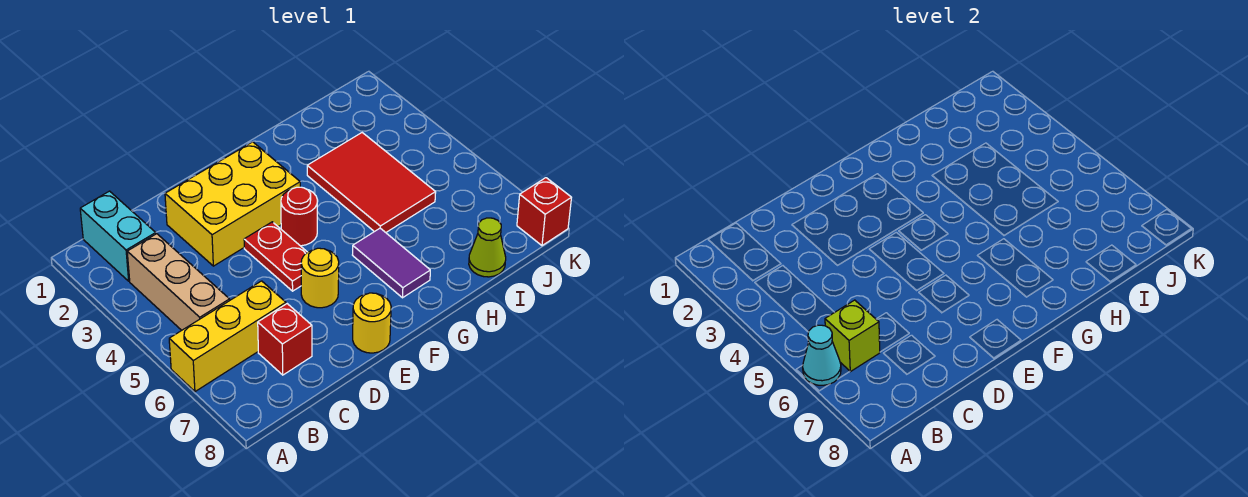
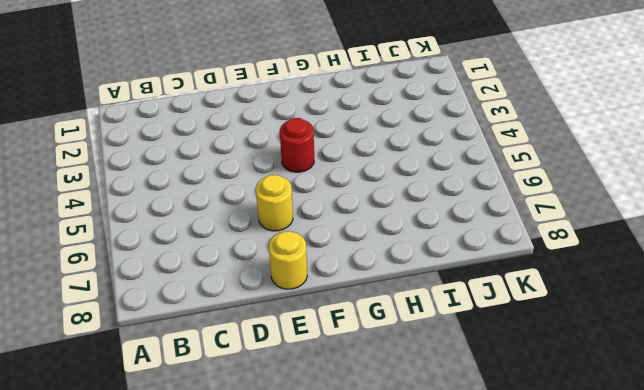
none -> yellow 1x3 brick [169,281,286,392]
none -> cyan 1x2 brick [80,191,156,281]
none -> tan 1x3 brick [127,234,230,330]

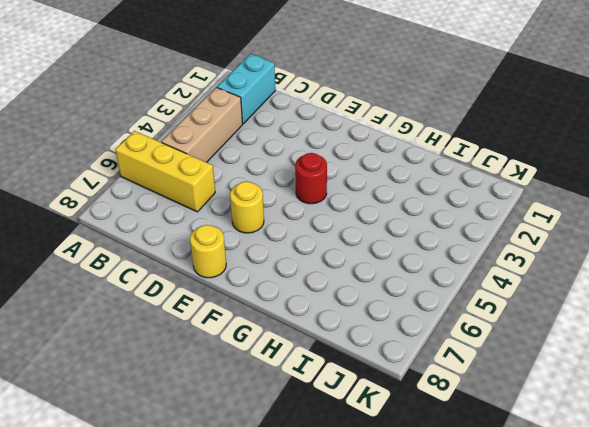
none -> red 1x1 brick [258,304,312,375]
none -> yellow 2x3 brick [165,142,300,266]
none -> red 1x2 plate [244,222,307,291]

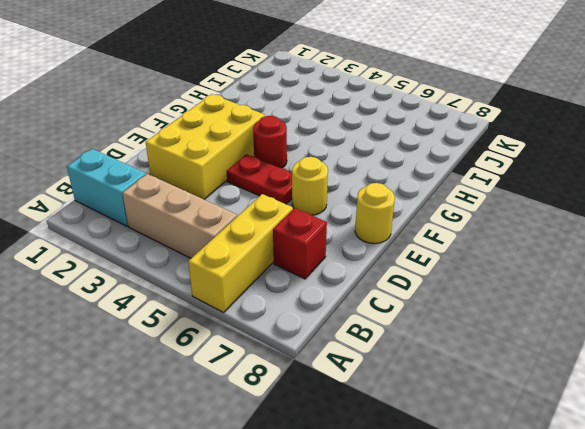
none -> purple 1x2 tile [353,228,430,298]
none -> red 2x3 tile [307,133,436,232]
none -> lime 1x1 cone [469,218,506,277]

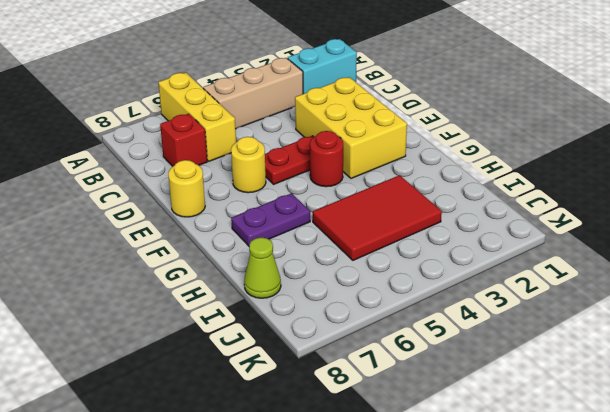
purple 1x2 plate [231,193,310,246] -> purple 1x2 tile [353,228,430,298]
none -> red 1x1 brick [517,178,571,246]
none -> cyan 1x1 cone [803,325,841,385]
none -> lime 1x1 brick [825,300,880,372]

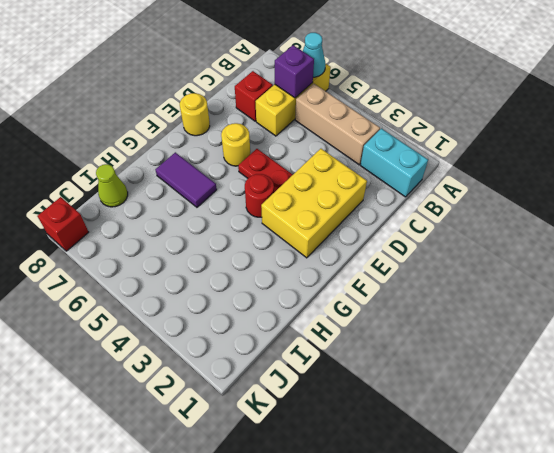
purple 1x1 brick [275,45,314,98] -> lime 1x1 brick [825,300,880,372]
none -> red 2x3 tile [307,133,436,232]

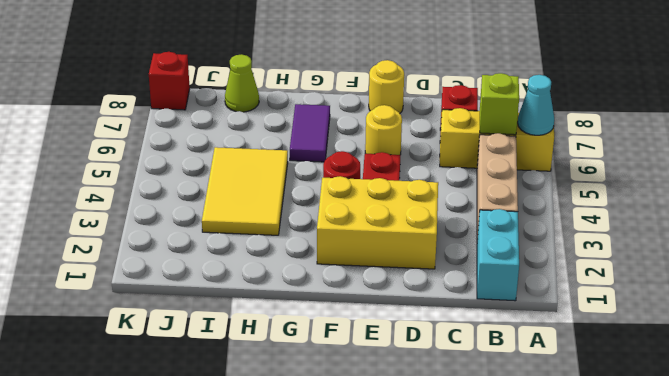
yellow 2x3 tile [202,147,288,235] -> red 2x3 tile [307,133,436,232]

